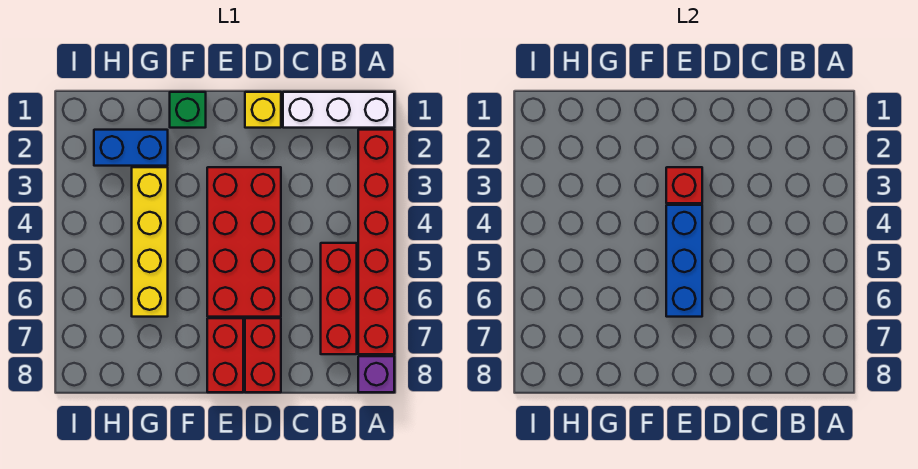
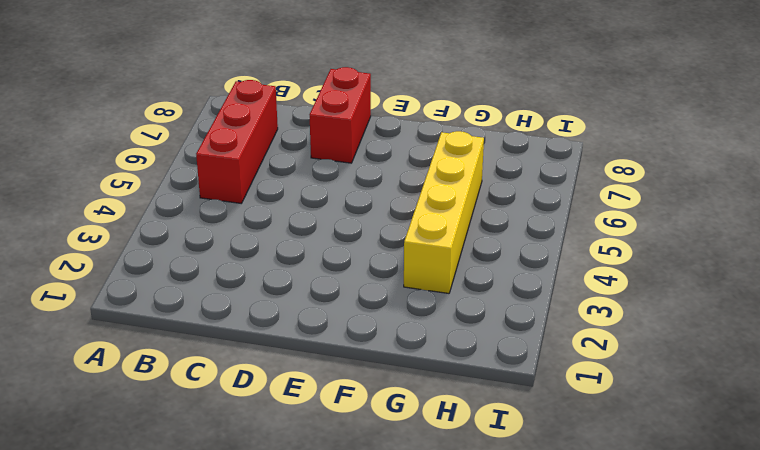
none -> white 1x3 brick [283,92,394,128]
none -> red 1x6 brick [358,130,394,354]
none -> purple 1x1 brick [358,356,394,392]

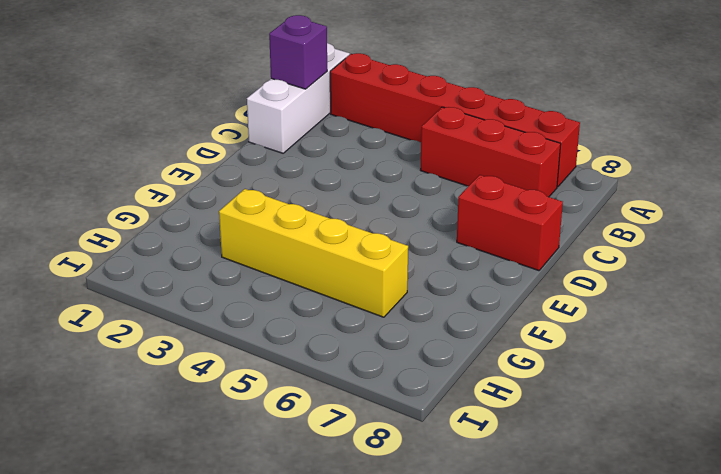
purple 1x1 brick [269,15,327,89] -> purple 1x1 brick moved to [358,356,394,392]
none -> yellow 1x1 brick [245,92,281,128]
none -> red 2x4 brick [207,167,281,317]
none -> red 1x2 brick [207,318,243,392]

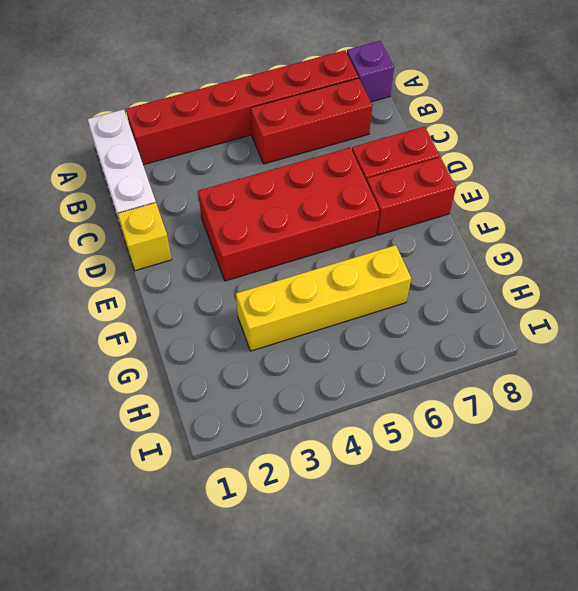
none -> green 1x1 brick [170,92,206,128]
none -> blue 1x2 brick [94,130,168,166]
none -> red 1x1 brick [666,167,702,203]

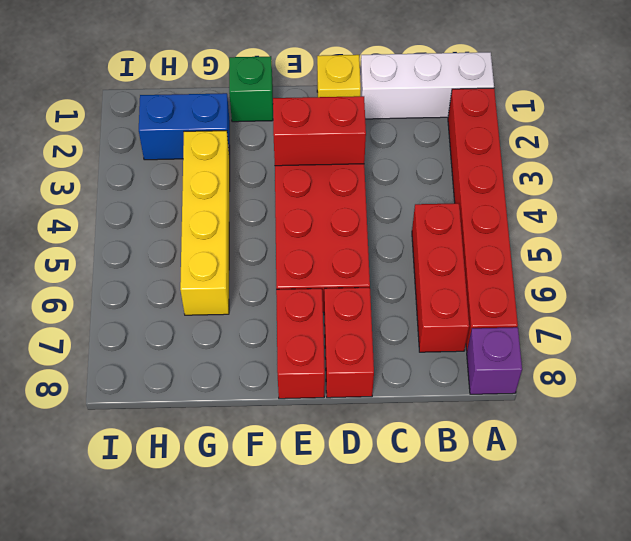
red 1x2 brick [273,96,366,166] -> red 1x1 brick [666,167,702,203]
none -> blue 1x3 brick [666,205,702,317]

